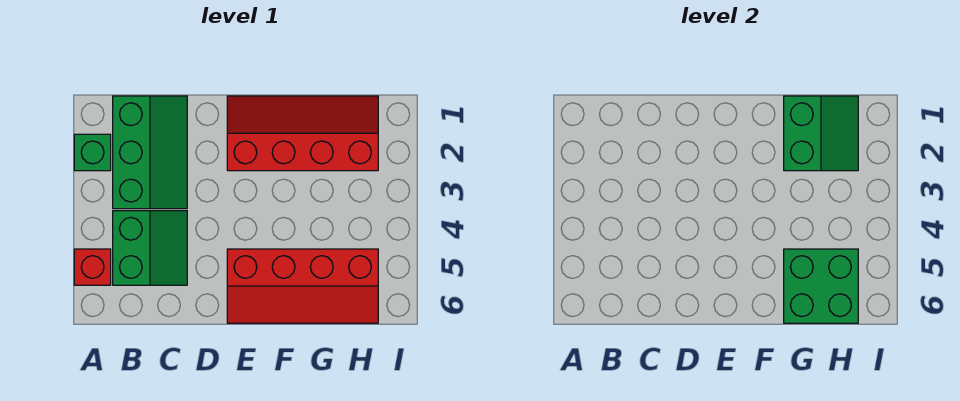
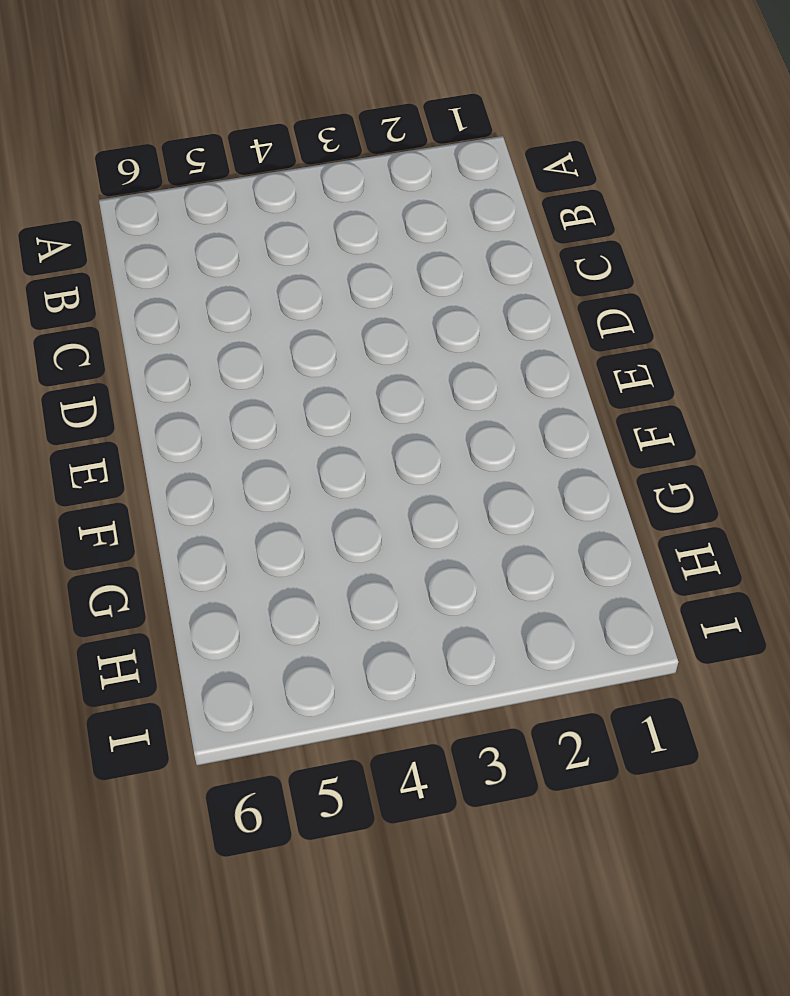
none -> green 1x1 brick [74,134,111,171]
none -> red 1x1 brick [74,249,111,285]

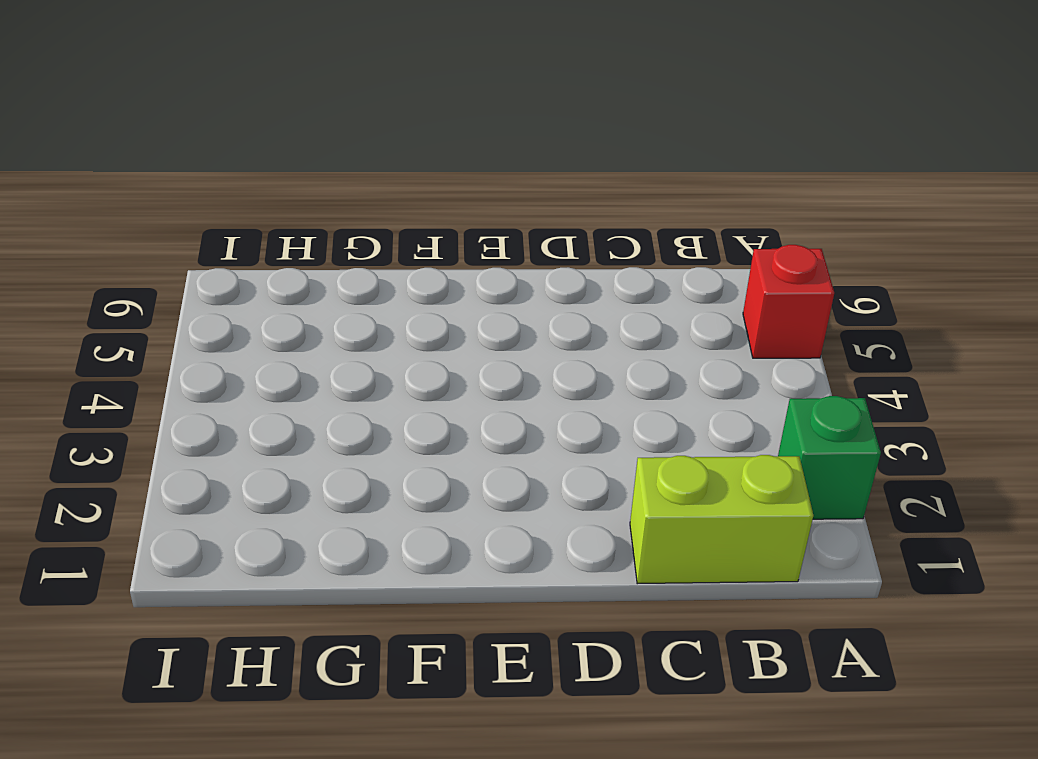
lime 1x2 brick [630,455,813,584] -> green 2x3 slope [113,96,187,209]
none -> green 2x2 slope [113,211,187,285]
none -> red 2x4 slope [227,96,378,171]

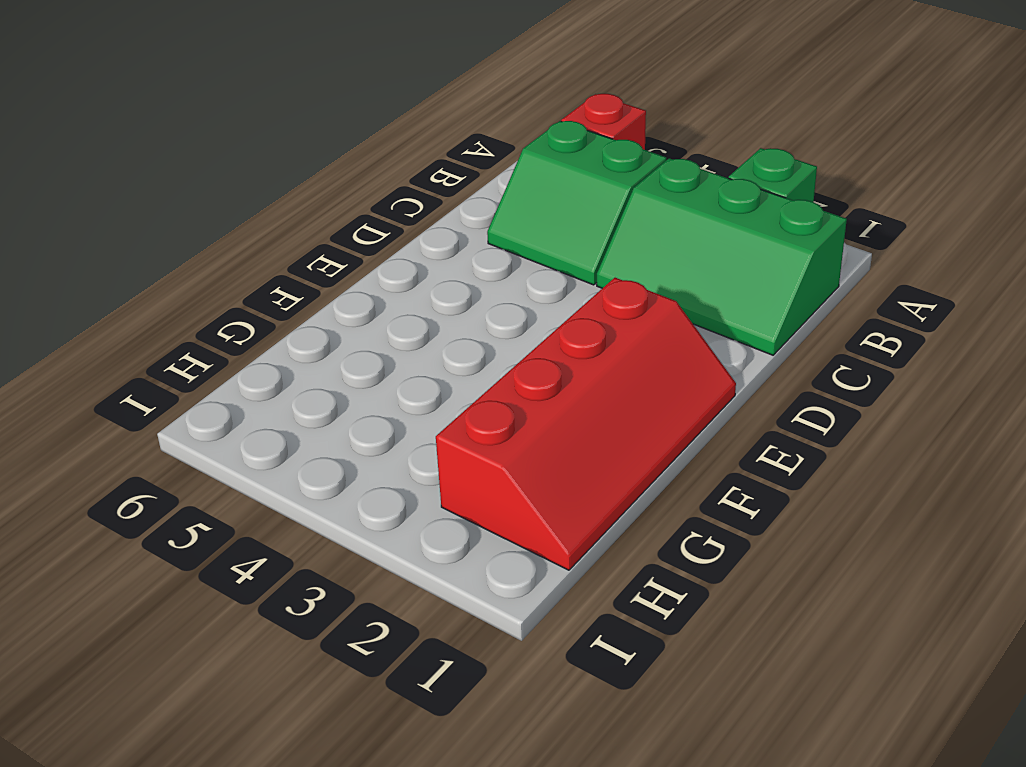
none -> red 2x4 slope [227,249,378,323]
none -> green 2x2 slope [784,96,858,171]

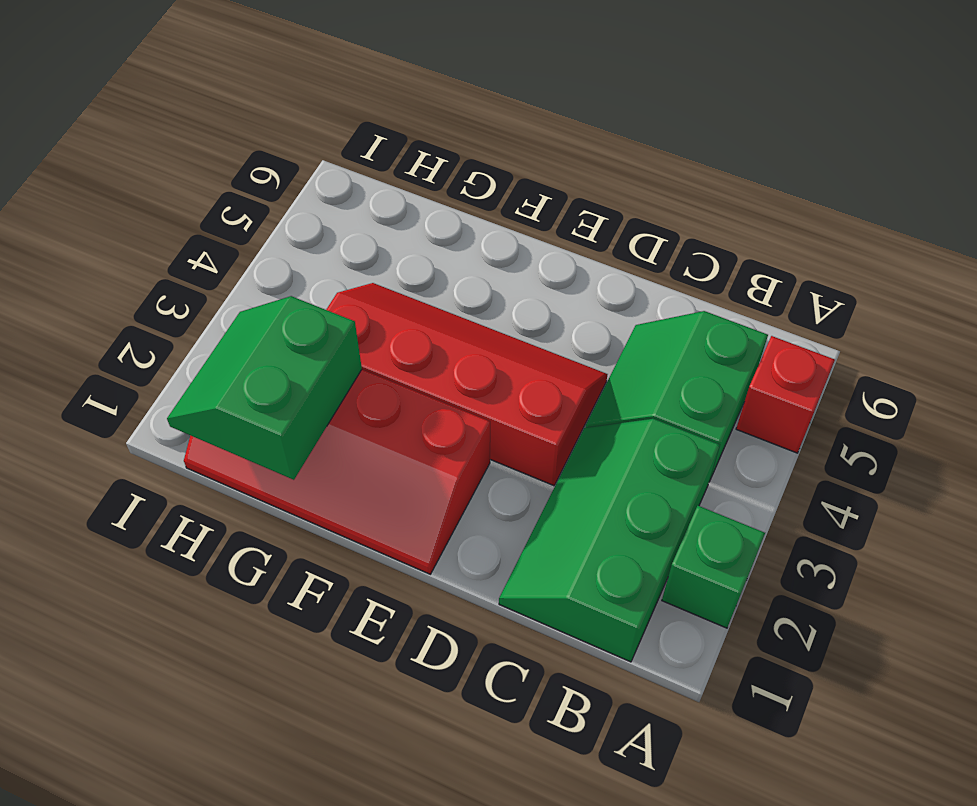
red 2x4 slope [326,283,608,486] -> red 2x4 slope moved to [227,249,378,323]
none -> green 2x2 brick [784,249,858,323]

